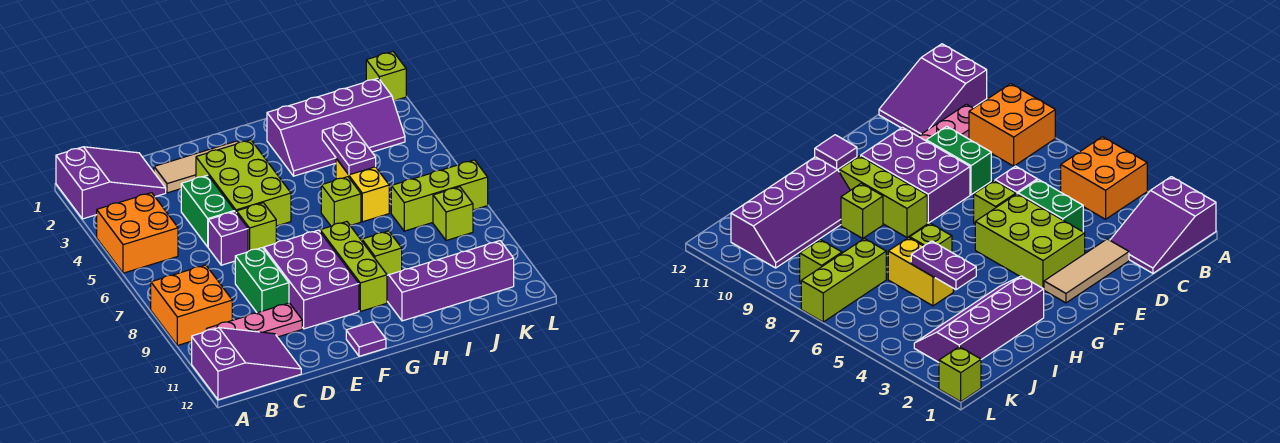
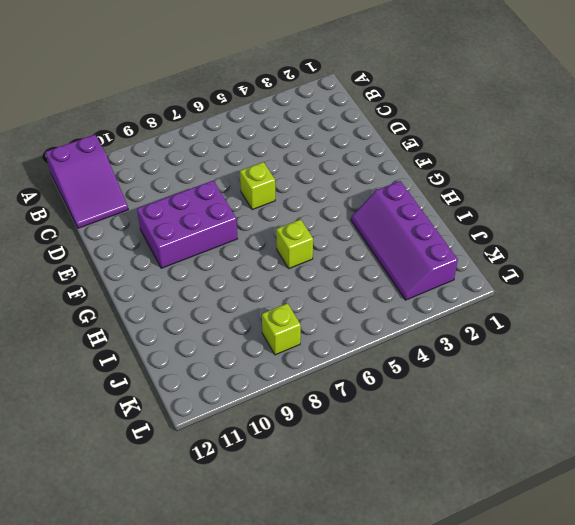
none -> purple 2x3 slope [56,147,166,219]
none -> orange 2x2 brick [97,193,178,273]
none -> orange 2x2 brick [151,265,232,346]

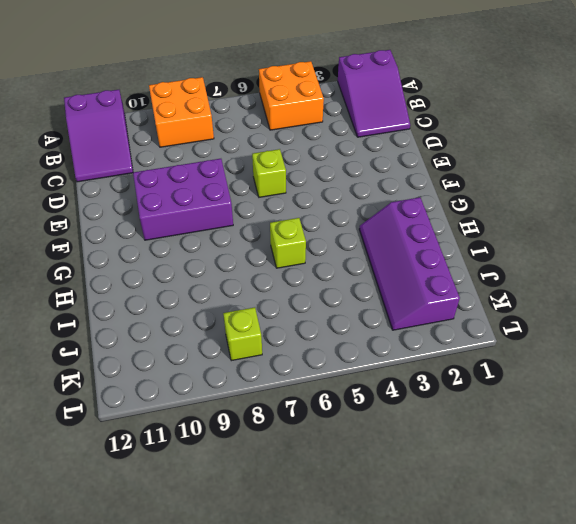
none -> pink 1x3 plate [206,303,302,337]
none -> tan 1x3 tile [154,141,239,193]
none -> green 1x2 brick [181,175,235,247]

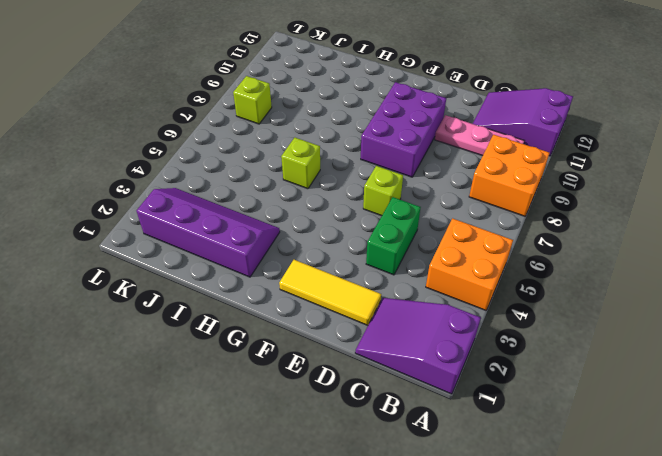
yellow 1x3 tile [279,260,381,325] -> tan 1x3 tile [154,141,239,193]
none -> purple 1x1 brick [208,212,248,265]
none -> green 1x2 brick [235,248,289,313]
none -> lime 2x3 brick [196,140,291,226]

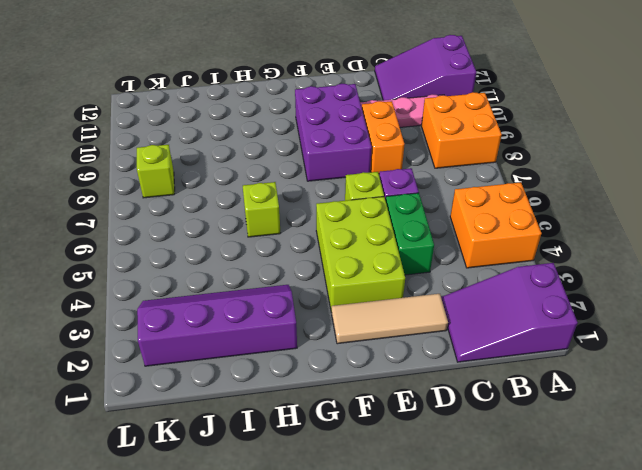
orange 1x2 brick [362,101,404,174] -> green 1x2 brick [235,248,289,313]
none -> purple 1x1 tile [346,322,386,356]
none -> lime 1x3 brick [320,222,387,311]
none -> lime 1x1 brick [362,231,402,275]

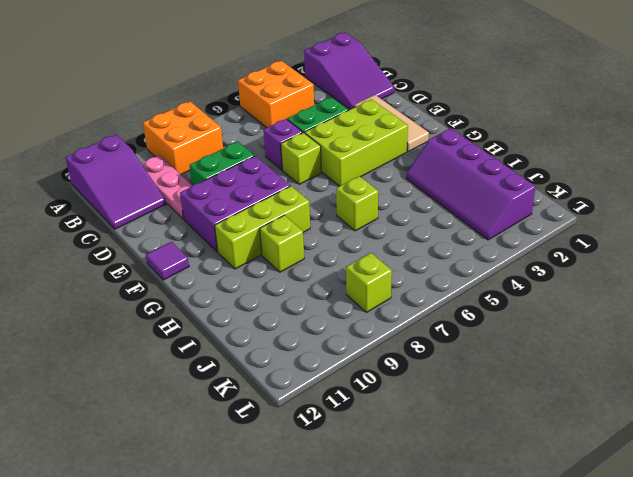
none -> purple 2x4 slope [387,241,514,321]
none -> yellow 1x2 brick [336,159,389,222]
none -> lime 1x3 brick [391,160,488,231]

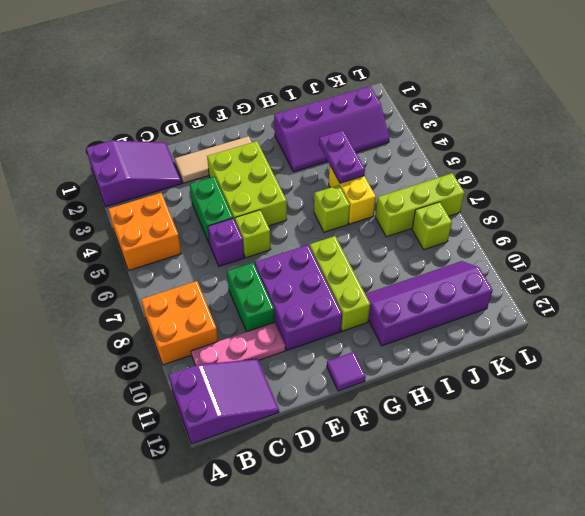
none -> lime 1x1 brick [362,231,402,275]
none -> lime 1x1 brick [366,52,406,101]

